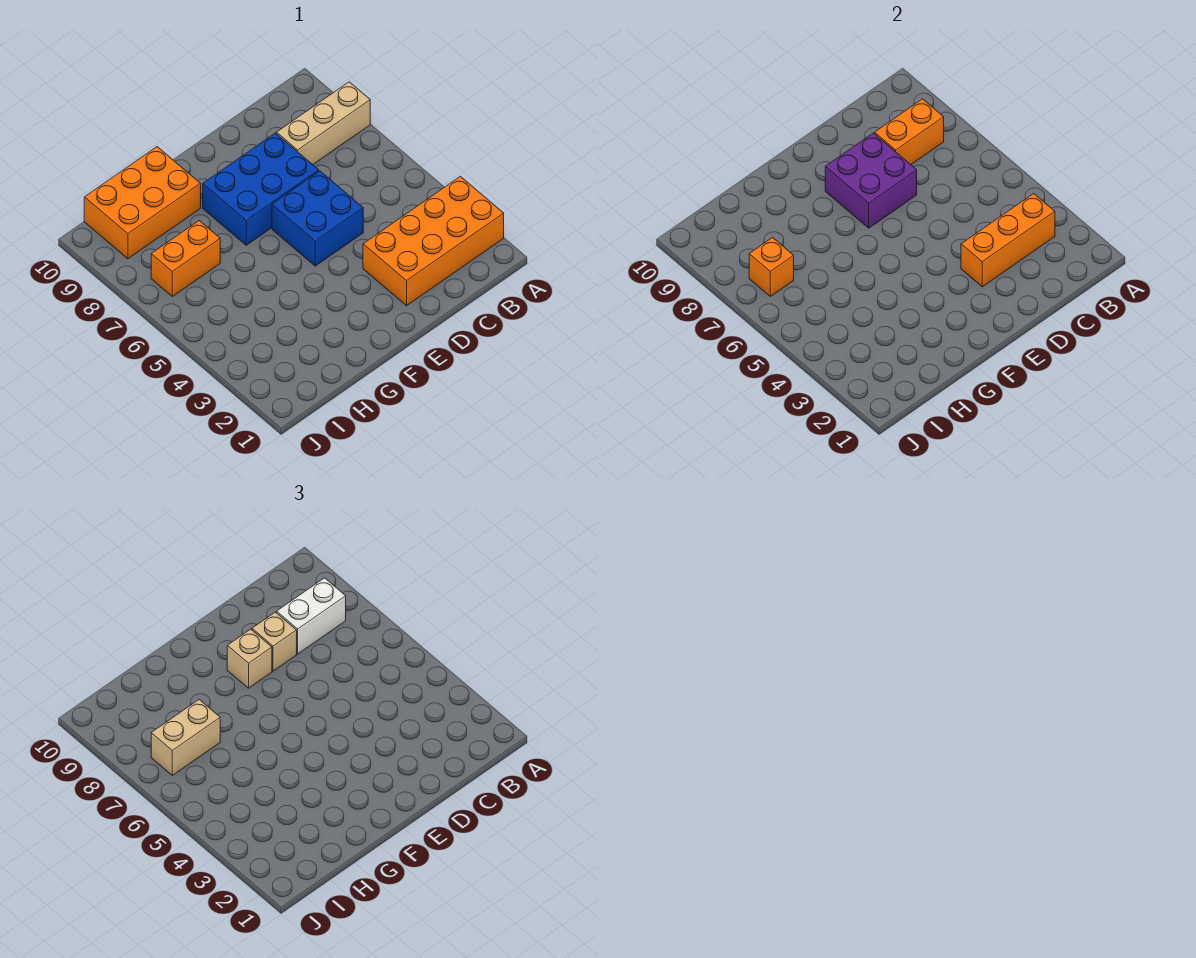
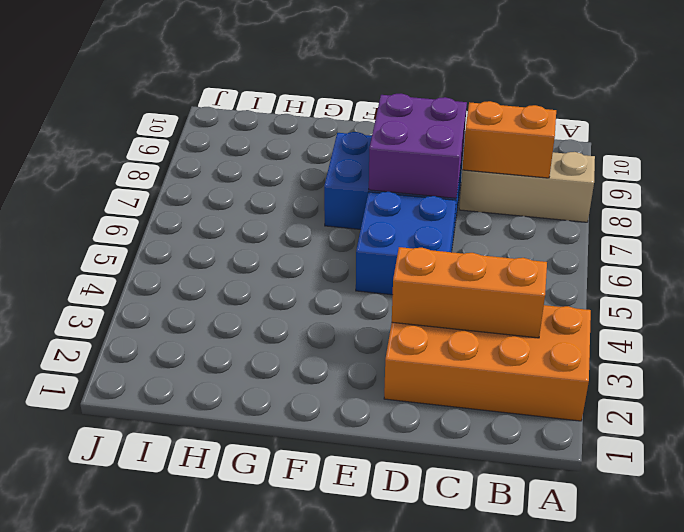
none -> orange 2x3 brick [84,147,201,259]
none -> orange 1x2 brick [151,220,220,296]
none -> orange 1x1 brick [749,238,794,296]

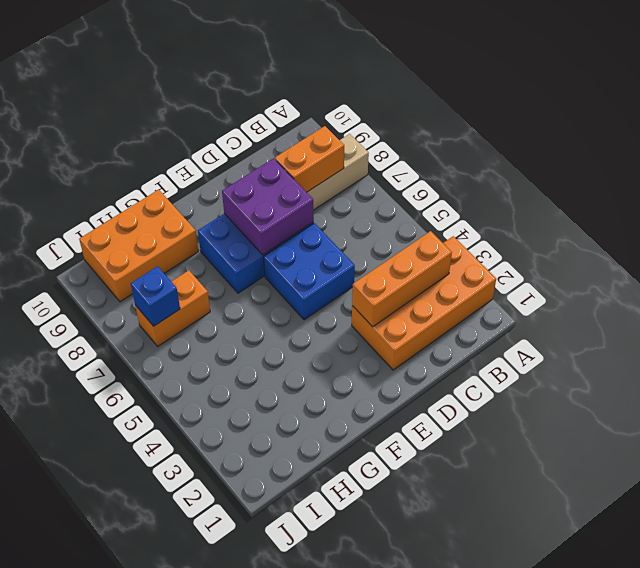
blue 1x1 brick [131,266,180,326] -> orange 1x1 brick [749,238,794,296]
none -> white 1x2 brick [277,578,346,654]
none -> tan 1x1 brick [252,612,297,671]
none -> tan 1x1 brick [227,629,272,688]

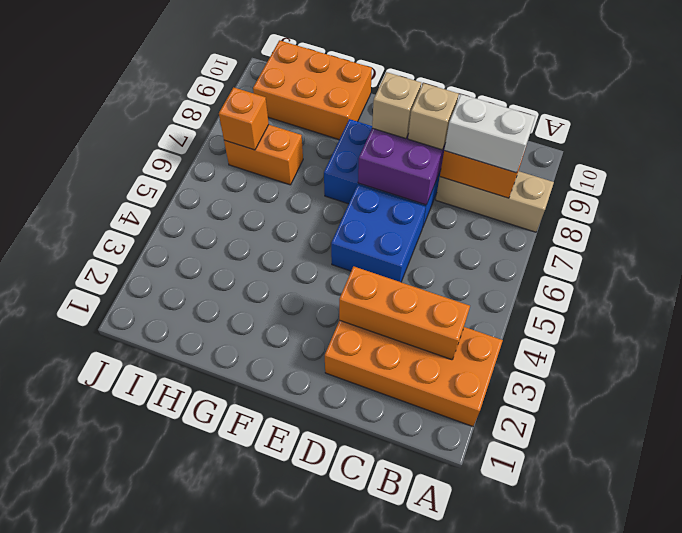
none -> tan 1x2 brick [151,699,220,775]

